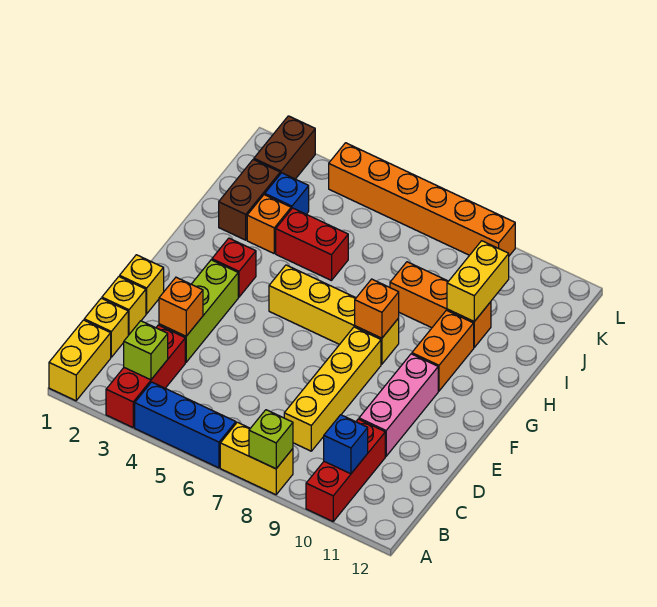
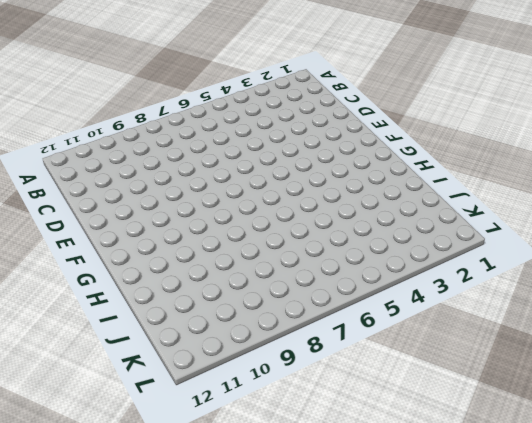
none -> yellow 1x2 brick [49,320,111,401]
none -> red 1x3 brick [106,325,185,427]
none -> blue 1x3 brick [135,382,236,468]

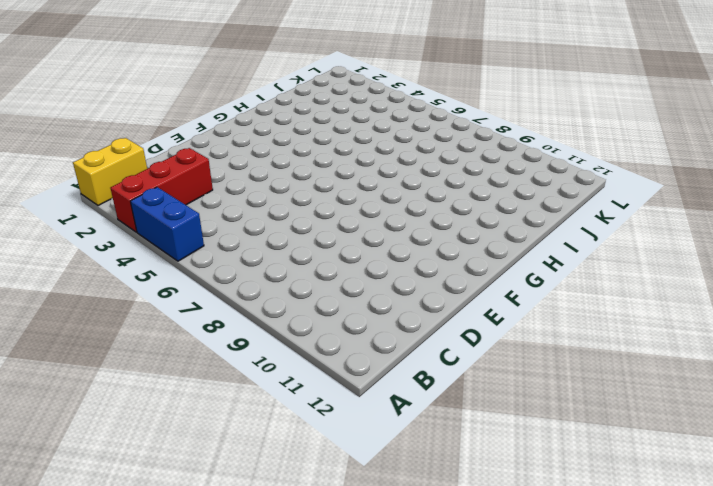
blue 1x2 brick [130,187,204,261] -> blue 1x3 brick [135,382,236,468]
none -> yellow 1x2 brick [220,422,293,495]
none -> red 1x3 brick [306,419,385,521]
none -> yellow 1x1 brick [84,298,128,357]

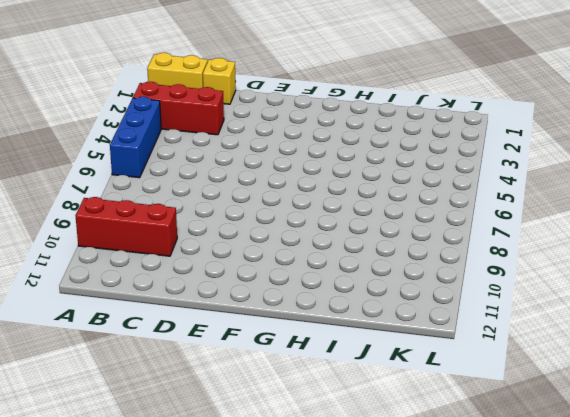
none -> yellow 1x2 brick [220,422,293,495]
none -> yellow 1x4 brick [284,327,381,451]
none -> yellow 1x1 brick [102,277,146,335]

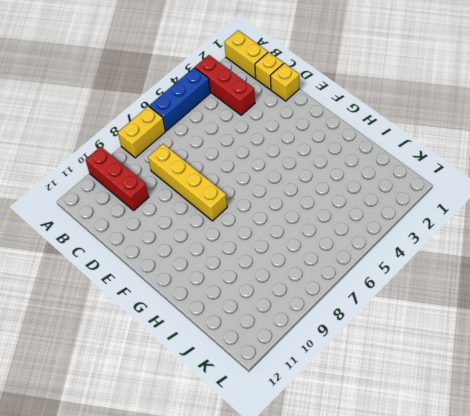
none -> lime 1x3 brick [159,260,238,362]
none -> pink 1x3 brick [359,354,438,456]
none -> yellow 1x1 brick [120,255,164,314]

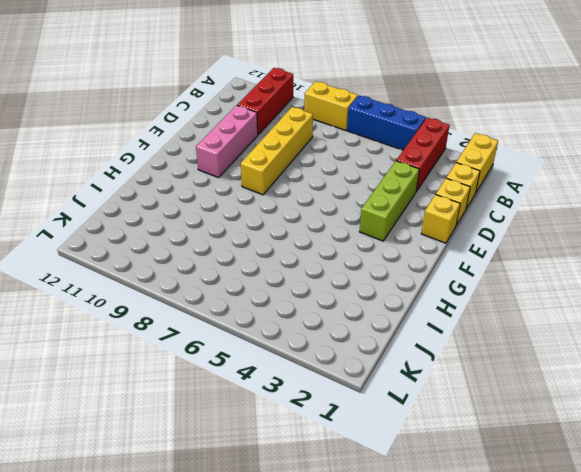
none -> red 1x1 brick [212,238,256,297]
none -> yellow 1x4 brick [269,265,399,364]
none -> orange 1x2 brick [412,310,474,391]

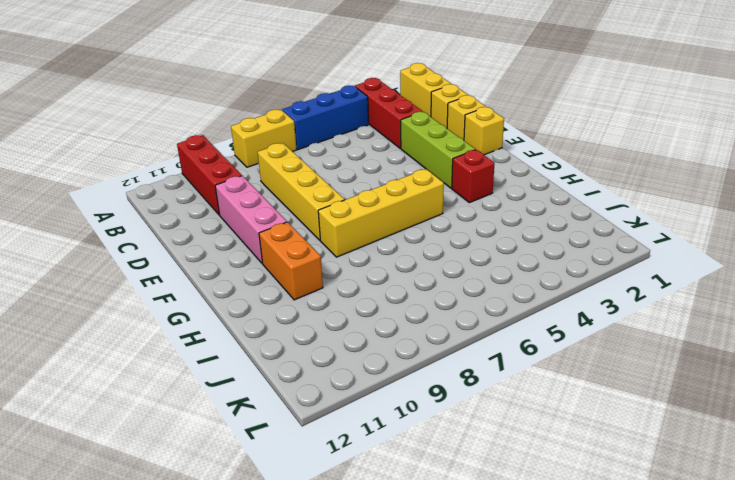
none -> brown 1x2 brick [219,160,280,240]
none -> orange 1x1 brick [247,195,291,253]
none -> red 1x2 brick [276,208,348,281]

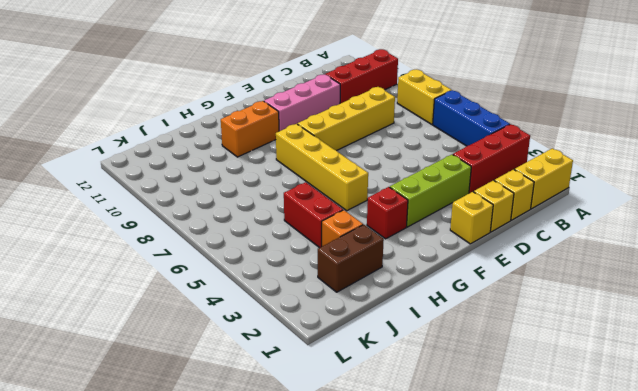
none -> orange 1x3 brick [390,262,491,347]
none -> blue 1x1 brick [265,173,309,214]
none -> brown 1x2 brick [254,116,315,179]

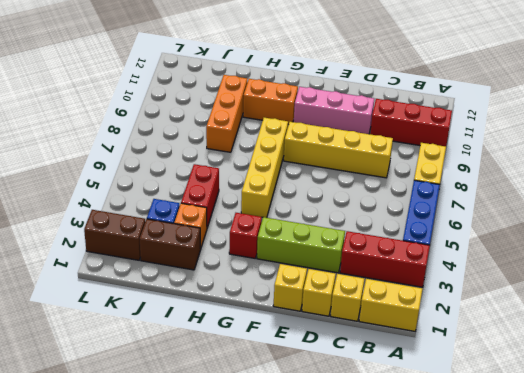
none -> orange 1x6 brick [329,143,515,256]
none -> lime 1x1 brick [249,410,293,469]
none -> lime 1x1 brick [124,321,168,380]

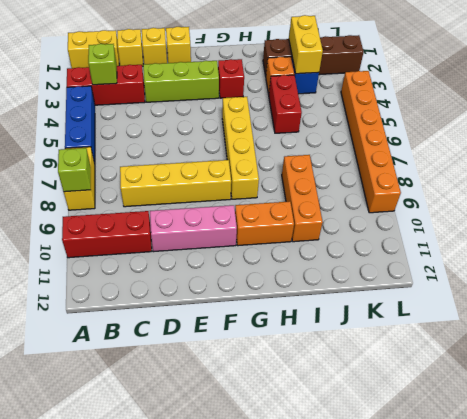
yellow 1x2 brick [289,15,323,74] -> yellow 1x2 brick turned to [447,241,509,321]
none -> blue 1x1 brick [324,415,368,474]
none -> orange 1x1 brick [159,277,203,336]
none -> orange 1x1 brick [355,279,399,338]

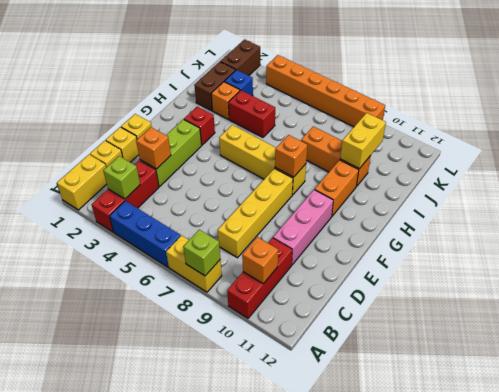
orange 1x1 brick [242,237,278,284] -> blue 1x1 brick [324,415,368,474]

